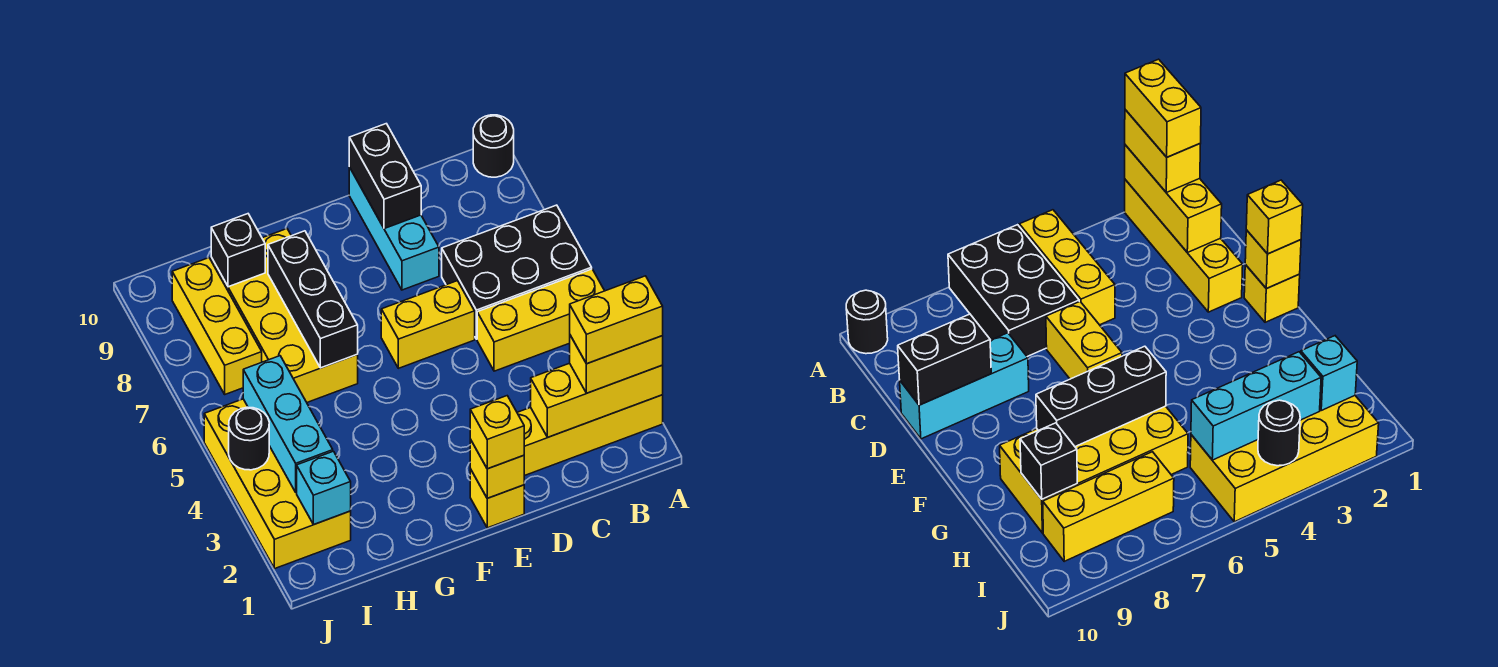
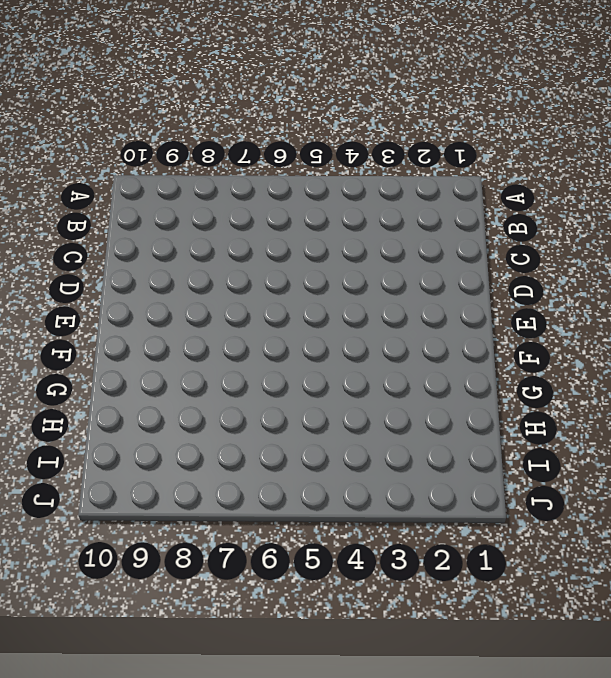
none -> yellow 1x4 brick [517,395,663,476]
none -> yellow 1x3 brick [477,269,604,371]
none -> black 2x3 brick [442,205,592,339]

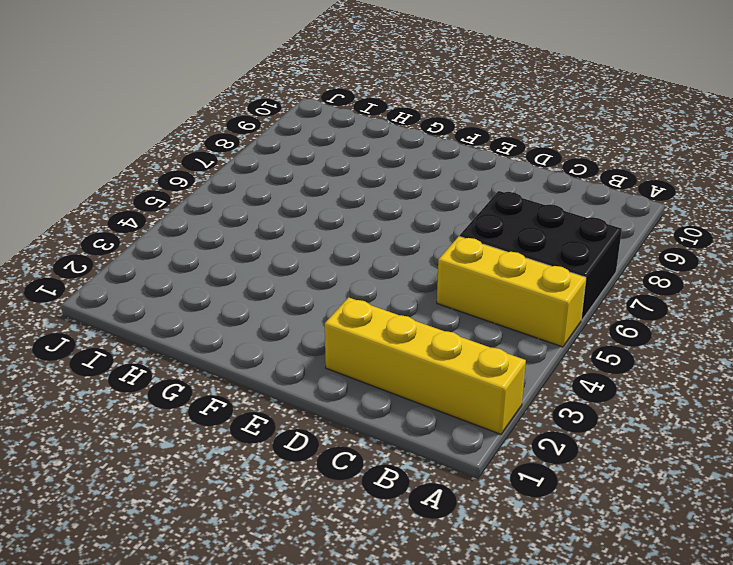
none -> black 1x1 round brick [473,115,514,177]
none -> yellow 1x2 brick [381,281,475,368]
none -> cyan 1x3 brick [349,167,439,290]

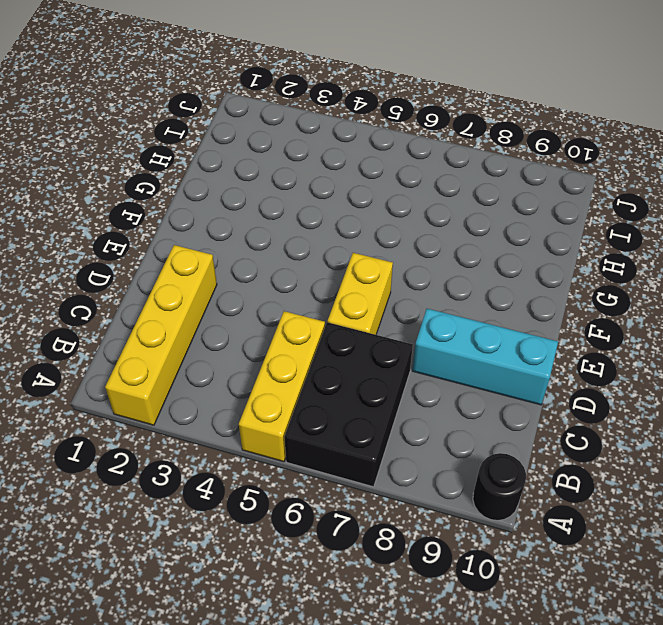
none -> yellow 1x1 brick [470,469,524,528]
none -> yellow 2x4 brick [211,229,358,402]
none -> yellow 2x4 brick [204,399,351,569]

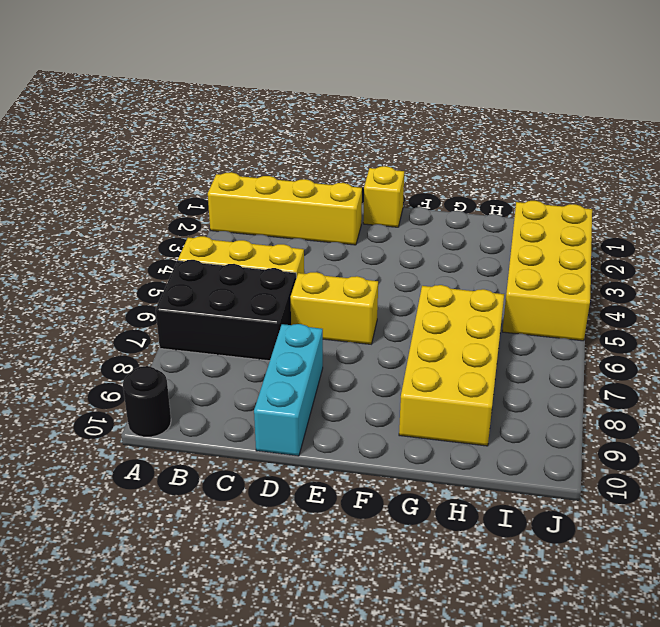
none -> yellow 1x3 brick [172,258,262,394]
none -> yellow 1x3 brick [531,363,663,437]
none -> black 1x2 brick [349,124,421,229]

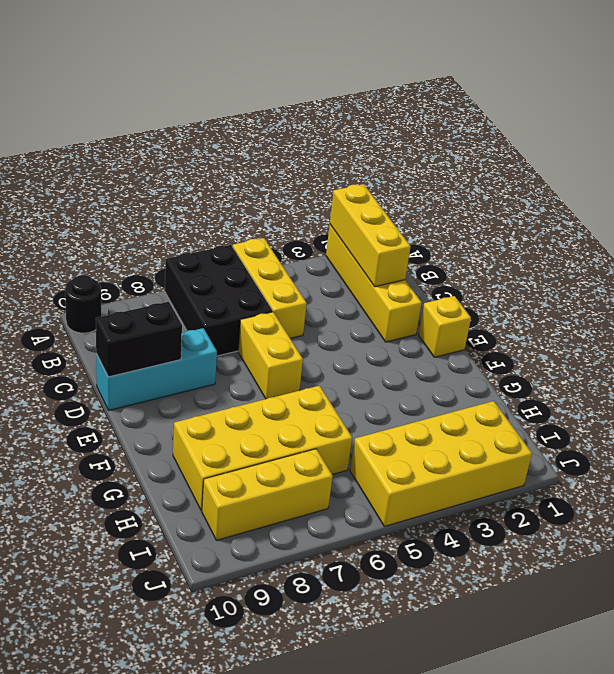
none -> yellow 1x1 brick [470,439,524,498]
none -> black 1x3 brick [268,231,358,368]
none -> black 1x1 brick [211,214,265,287]

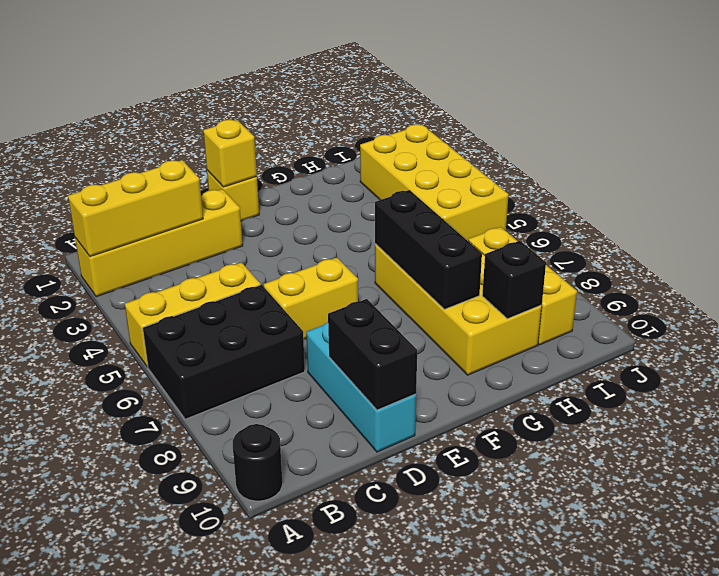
none -> cyan 1x1 brick [297,451,351,525]
none -> cyan 1x3 brick [243,356,333,492]
none -> black 1x1 round brick [229,407,269,470]

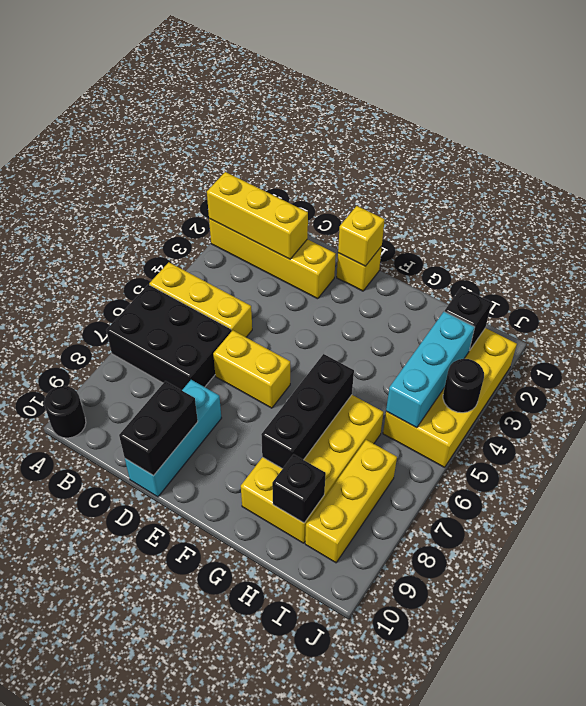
black 1x1 brick [444,287,492,350] -> cyan 1x1 brick [297,451,351,525]
none -> yellow 1x2 brick [570,335,663,393]
none -> yellow 1x1 brick [470,396,524,469]
none -> yellow 1x2 brick [570,276,663,364]

